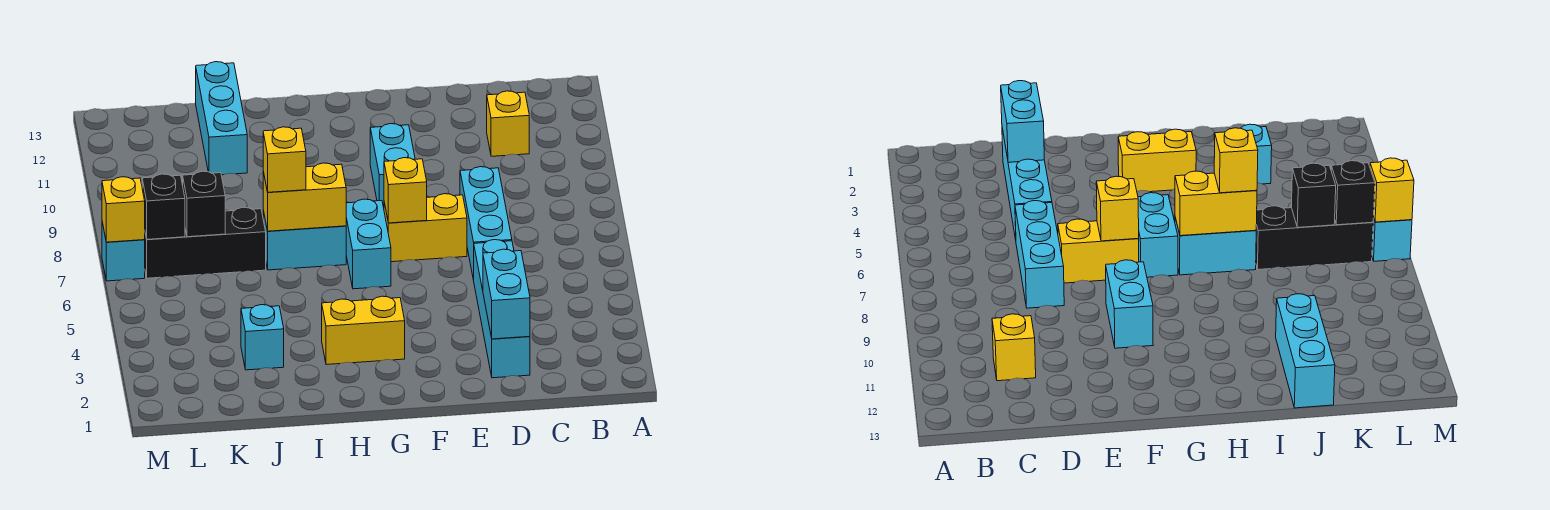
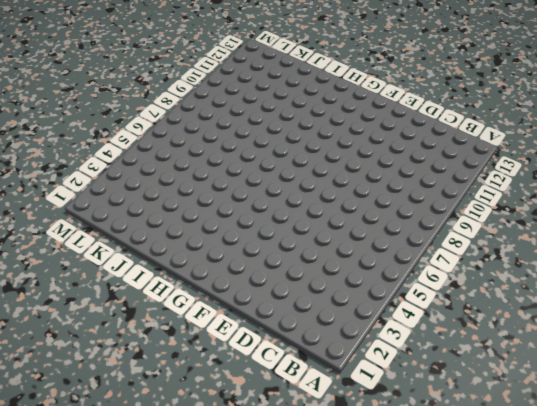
none -> yellow 1x1 brick [487,91,529,156]
none -> cyan 1x4 brick [474,240,530,378]
none -> cyan 1x3 brick [460,167,512,280]

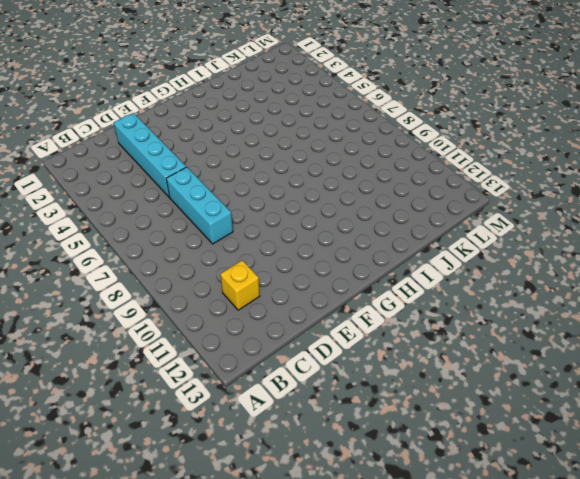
none -> yellow 1x2 brick [384,194,467,262]
none -> cyan 1x2 brick [370,124,415,208]
none -> yellow 1x2 brick [322,296,405,365]

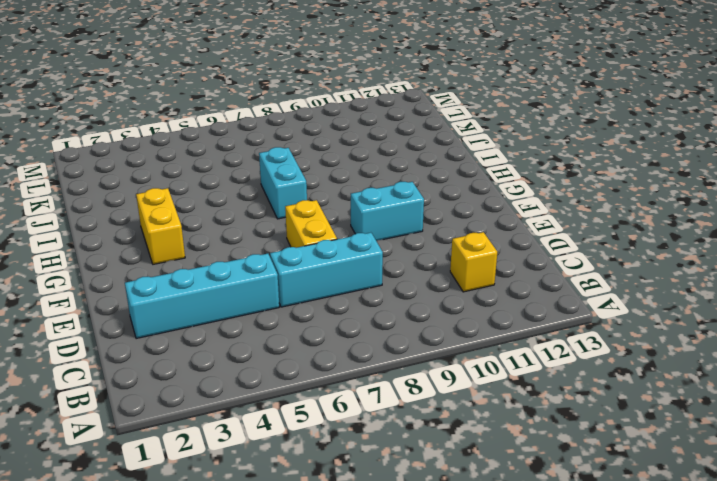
none -> cyan 1x2 brick [346,199,391,289]
none -> cyan 1x1 brick [241,305,284,370]
none -> black 1x3 brick [145,207,266,278]

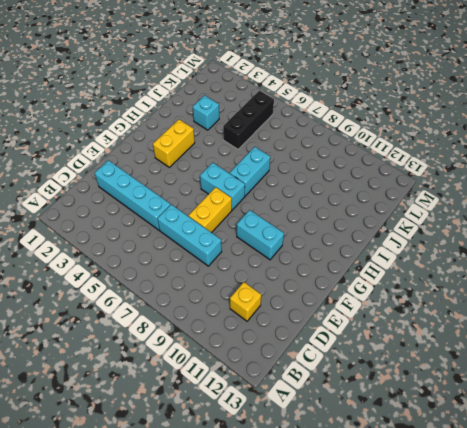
black 1x3 brick [223,91,274,149] -> black 1x3 brick moved to [145,207,266,278]
none -> cyan 1x3 brick [196,62,247,175]
none -> cyan 1x1 brick [102,222,145,281]
none -> cyan 1x2 brick [483,249,530,339]

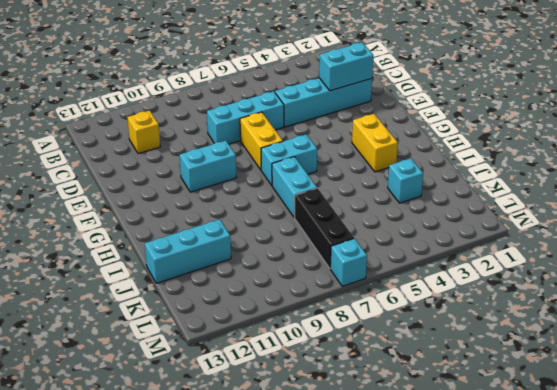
none -> yellow 1x1 brick [384,158,427,223]
none -> yellow 1x2 brick [263,163,346,231]
none -> black 1x1 brick [183,171,225,237]

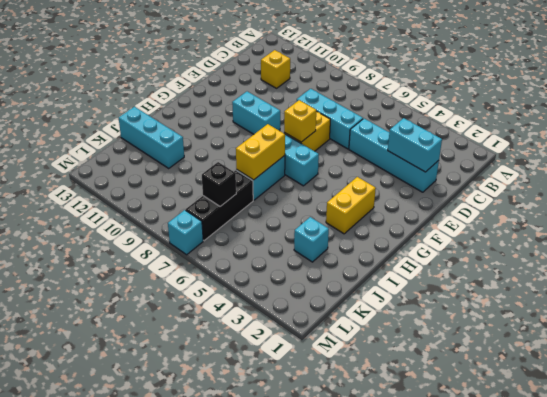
none -> black 1x1 brick [142,174,185,239]
none -> yellow 1x1 brick [102,177,145,242]
none -> yellow 1x1 brick [263,127,306,192]

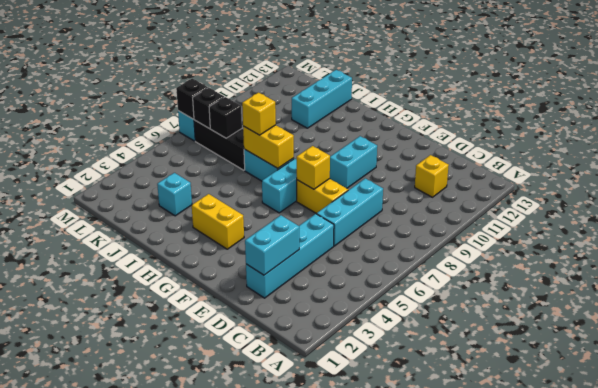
black 1x1 brick [176,79,208,119] -> yellow 1x1 brick [102,177,145,242]

